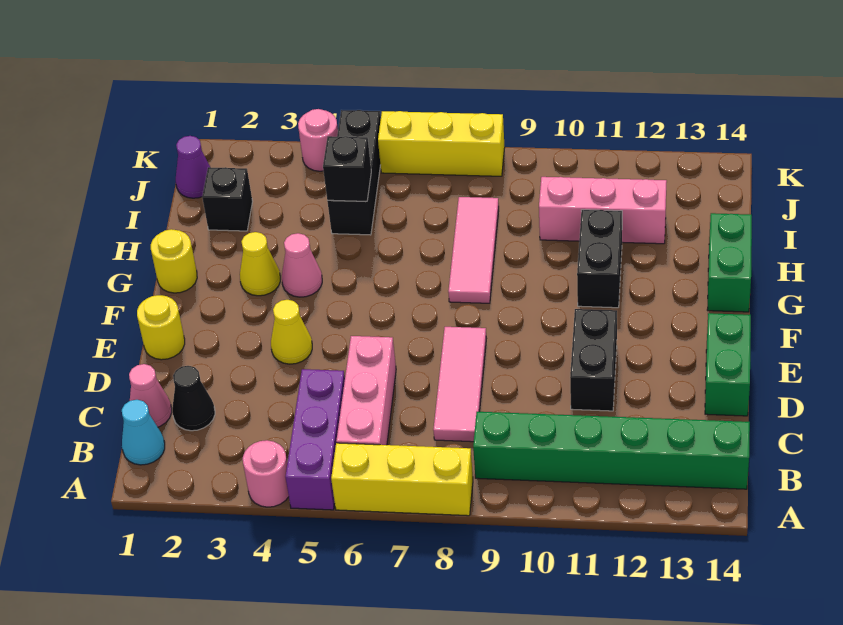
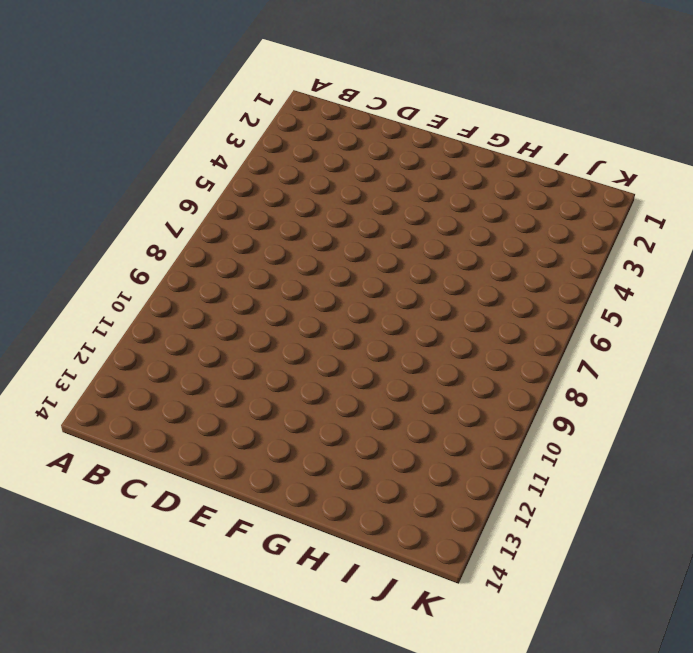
none -> pink 1x1 round brick [243,440,289,507]
none -> purple 1x3 brick [285,369,345,510]
none -> yellow 1x3 brick [331,443,473,516]

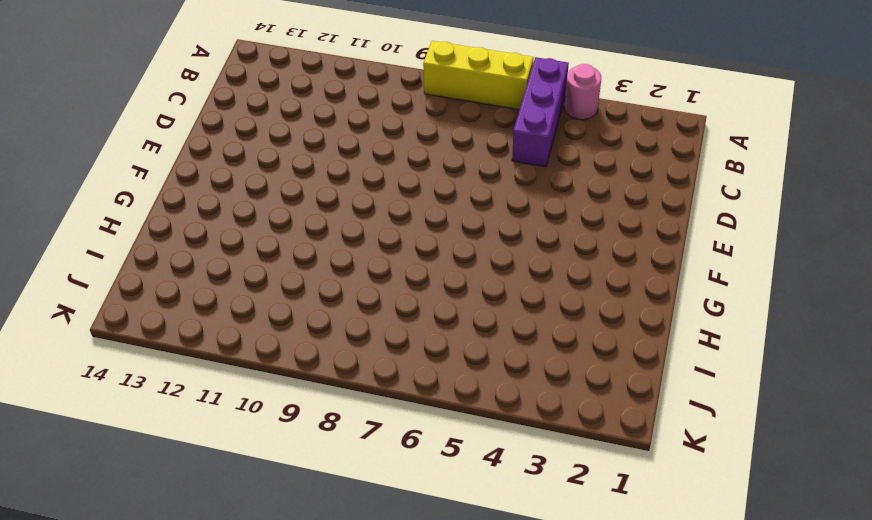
none -> cyan 1x1 cone [122,400,165,465]
none -> pink 1x3 brick [336,336,396,445]
none -> green 1x6 brick [473,412,750,489]

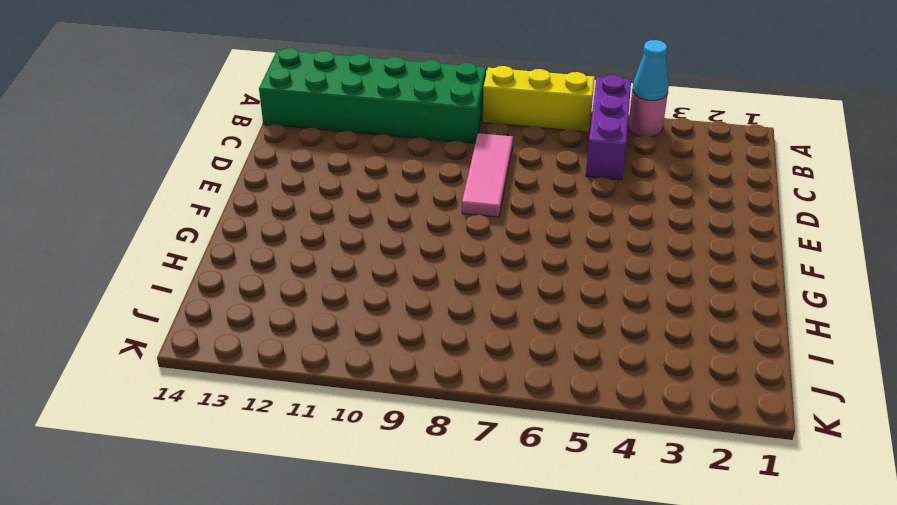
cyan 1x1 cone [632,40,669,101] -> cyan 1x1 cone moved to [122,400,165,465]
green 2x6 brick [259,48,486,143] -> green 1x6 brick [473,412,750,489]
none -> pink 1x3 brick [336,336,396,445]
none -> pink 1x1 cone [129,364,172,427]
none -> black 1x1 cone [172,366,215,431]

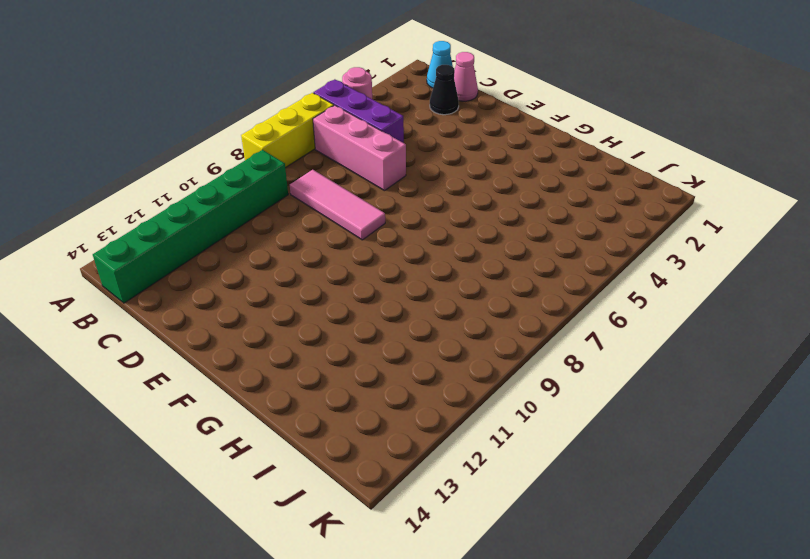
none -> black 1x2 brick [570,309,617,411]
none -> green 1x2 brick [705,313,751,416]
none -> yellow 1x1 round brick [137,295,185,360]

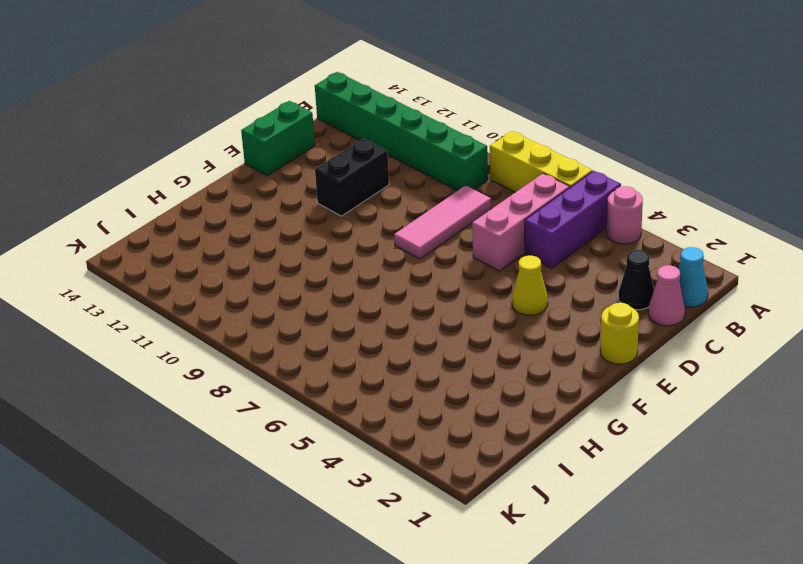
none -> yellow 1x1 round brick [151,229,197,293]
none -> yellow 1x1 cone [240,232,280,296]
none -> pink 1x1 cone [282,233,322,297]

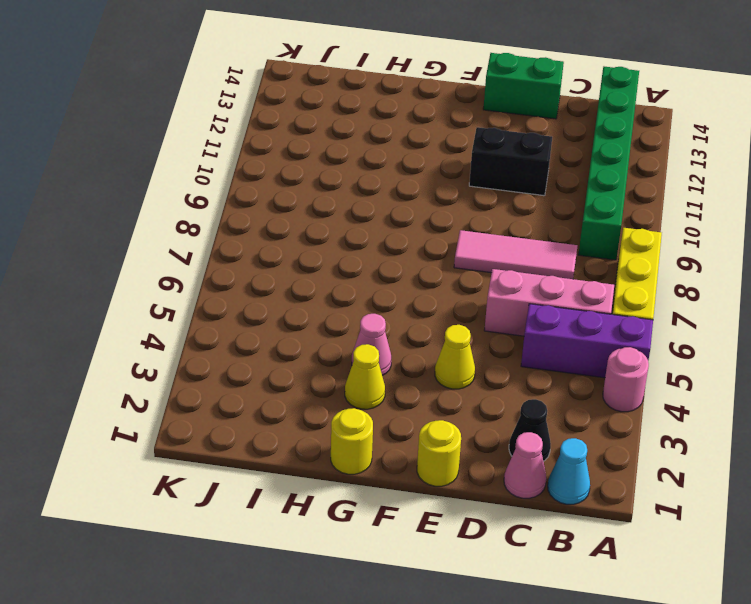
none -> pink 1x3 tile [448,197,499,303]
none -> black 1x2 brick [577,210,622,308]
none -> green 1x2 brick [707,213,752,312]

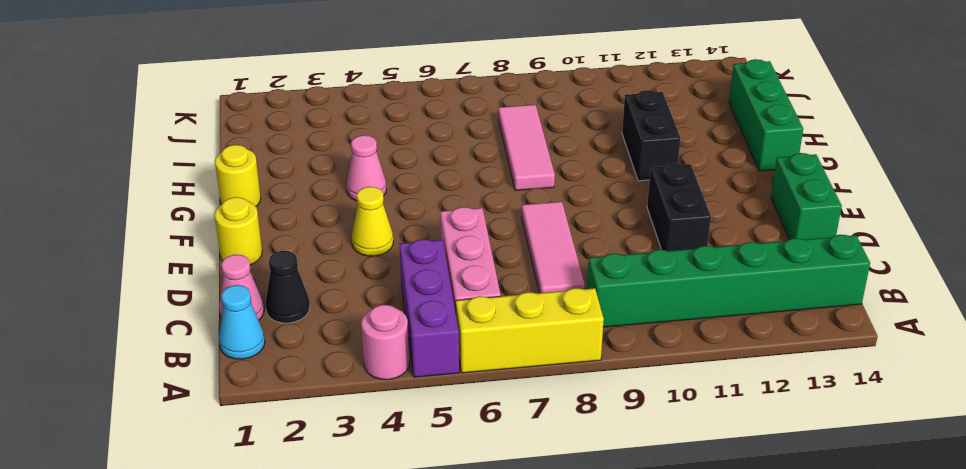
green 1x3 brick [729,59,803,171] -> green 1x2 brick [707,213,752,312]
none -> yellow 1x1 cone [240,232,280,296]
none -> black 1x1 brick [202,167,253,231]
none -> black 1x3 brick [327,110,381,235]

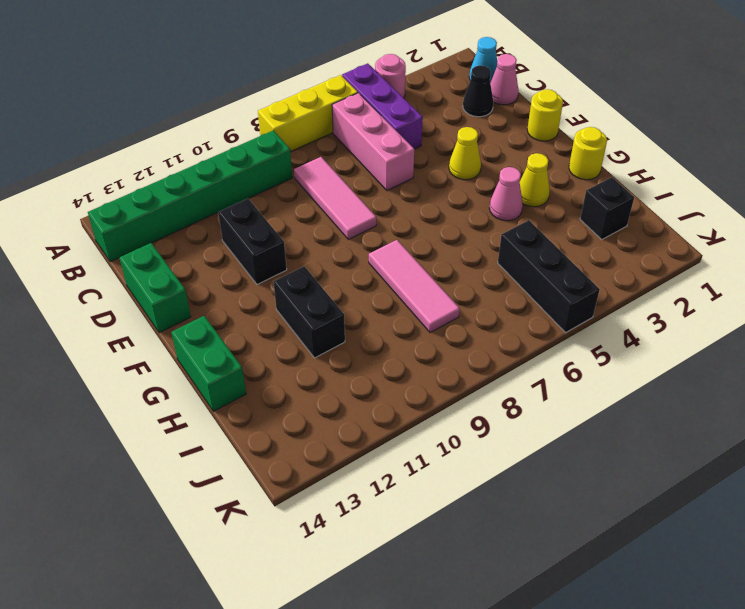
none -> pink 1x3 brick [539,177,667,244]
none -> purple 1x1 cone [176,136,210,198]
none -> pink 1x1 round brick [298,109,338,171]

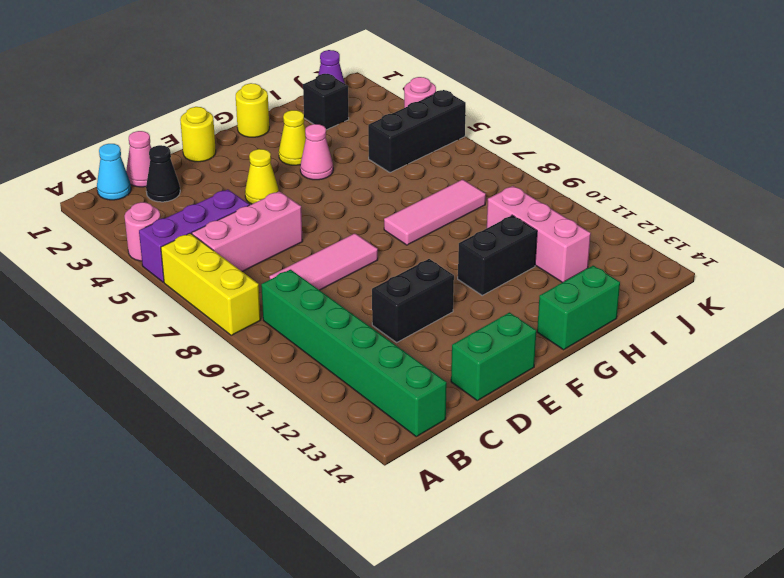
none -> yellow 1x3 brick [378,111,505,176]
none -> black 1x1 brick [323,136,371,201]

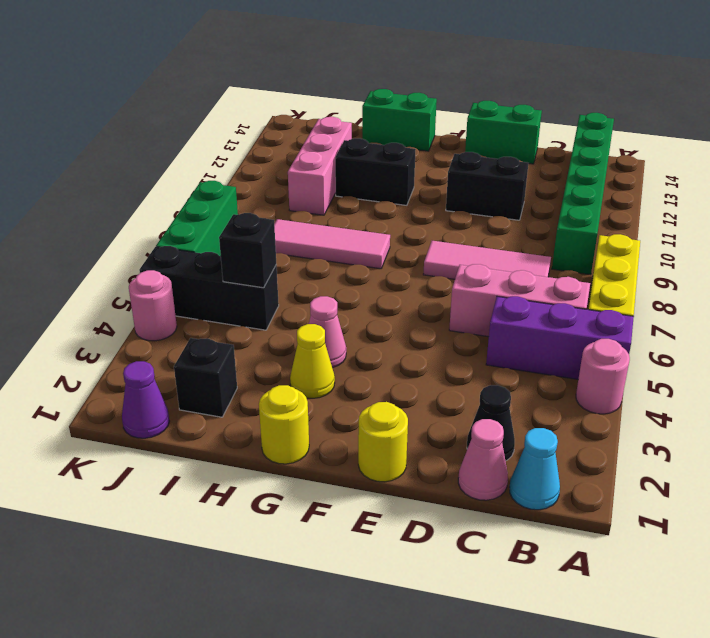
green 1x3 brick [156,181,238,256] -> yellow 1x3 brick [378,111,505,176]
none -> yellow 1x1 cone [271,300,312,364]

